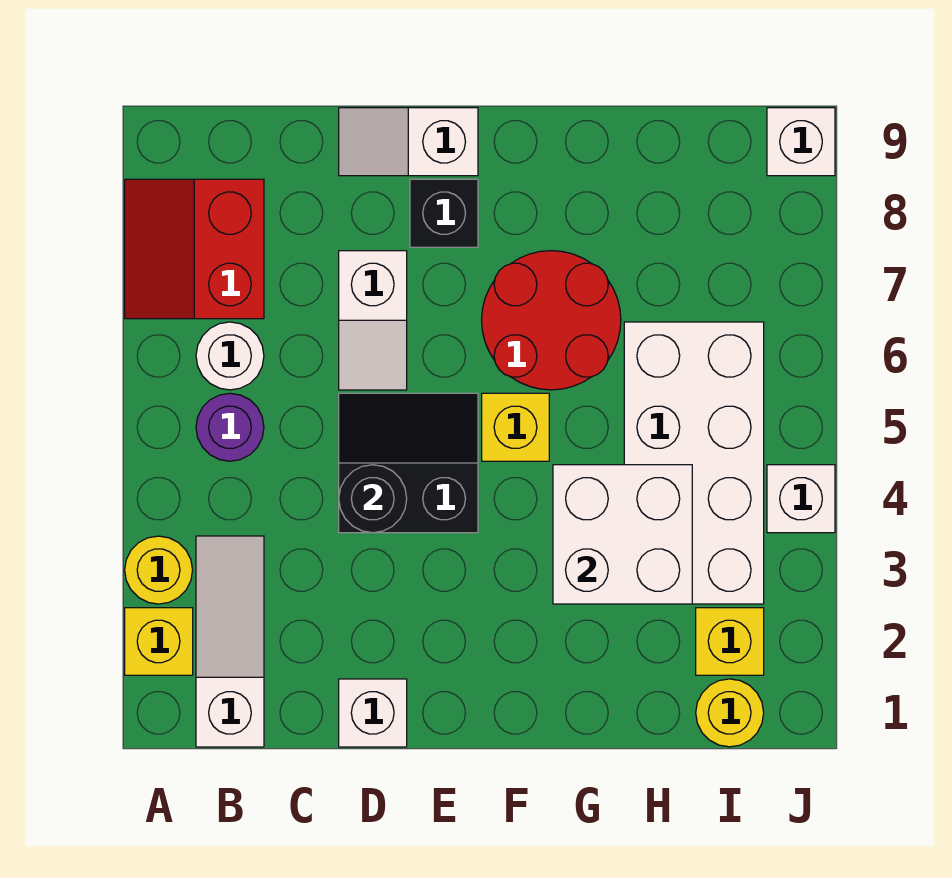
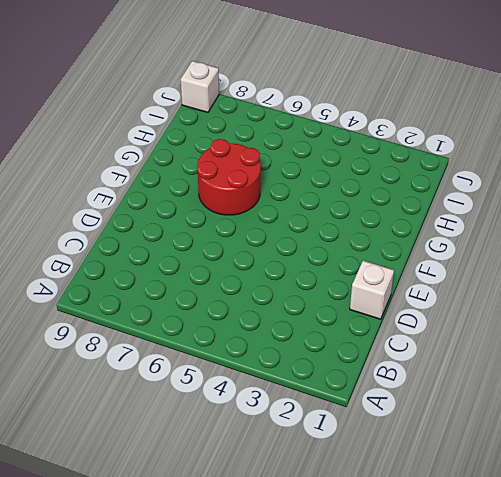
none -> yellow 1x1 brick [125,608,193,675]
none -> yellow 1x1 round brick [125,536,193,604]
none -> red 2x2 slope [125,179,264,319]

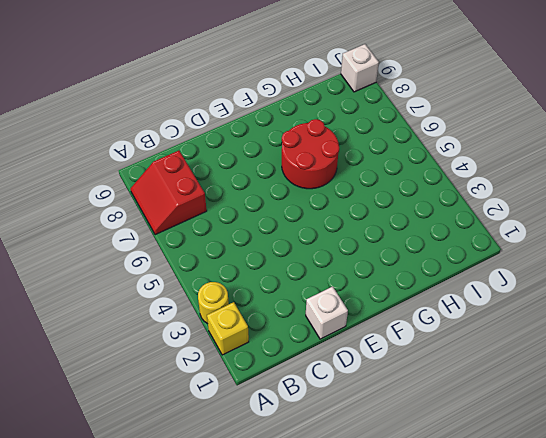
none -> white 1x3 slope [196,536,264,747]
none -> purple 1x1 round brick [196,393,264,461]
none -> white 1x1 round brick [196,322,264,390]

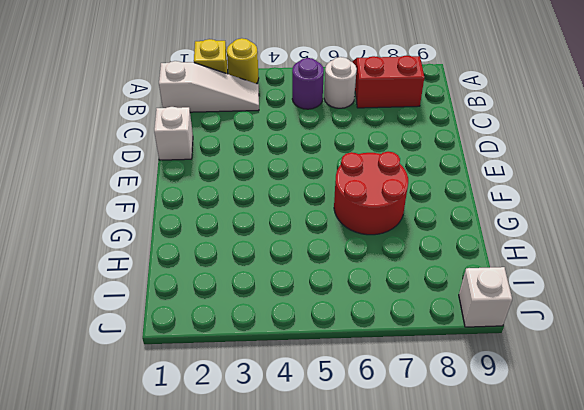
none -> black 2x2 slope [339,393,478,533]
none -> white 1x2 slope [339,251,407,390]
none -> white 1x2 slope [339,108,478,176]

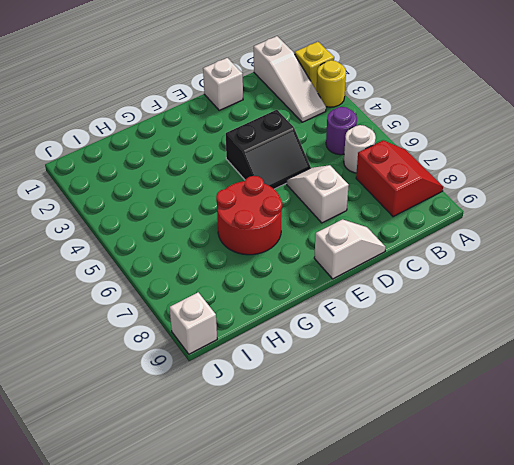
none -> black 1x1 brick [410,179,478,247]
none -> yellow 1x1 brick [482,393,549,461]
none -> white 2x4 brick [624,322,764,604]

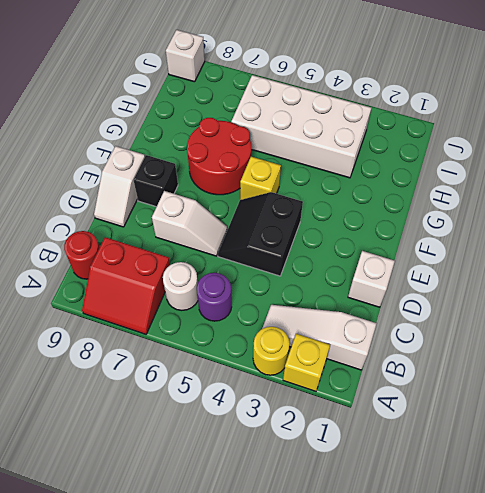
red 1x1 round brick [64,231,100,279] -> none
none -> yellow 1x1 round brick [696,679,764,747]
none -> yellow 1x1 brick [696,608,764,675]
none -> white 1x1 brick [767,465,835,533]

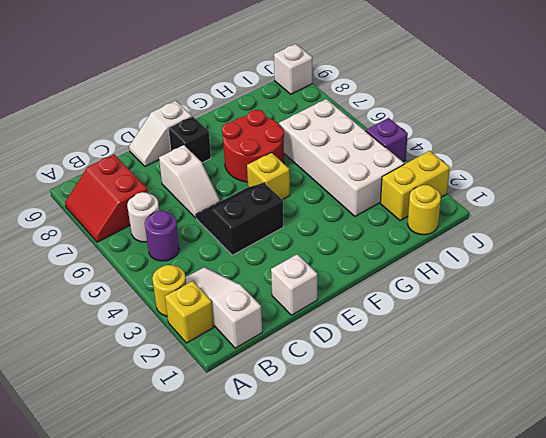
yellow 1x2 brick [381,151,450,221] -> yellow 1x1 brick [696,608,764,675]
purple 1x1 brick [366,118,408,162] -> white 1x1 brick [767,465,835,533]
none -> black 1x1 round brick [339,465,407,533]
none -> white 2x2 brick [553,465,692,604]

